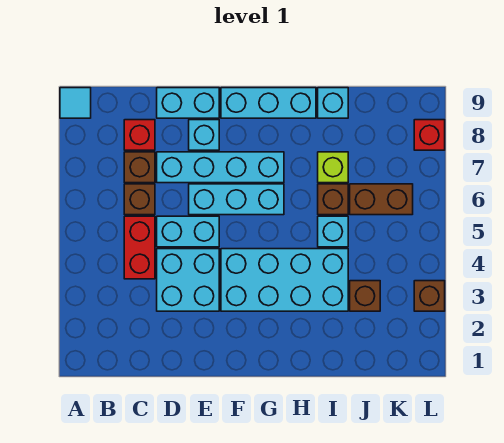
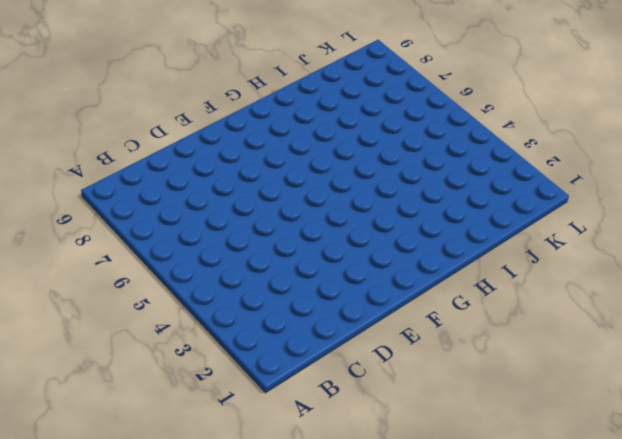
none -> cyan 1x1 tile [60,88,91,118]
none -> red 1x2 brick [124,216,155,279]
none -> brown 1x1 brick [124,184,155,215]

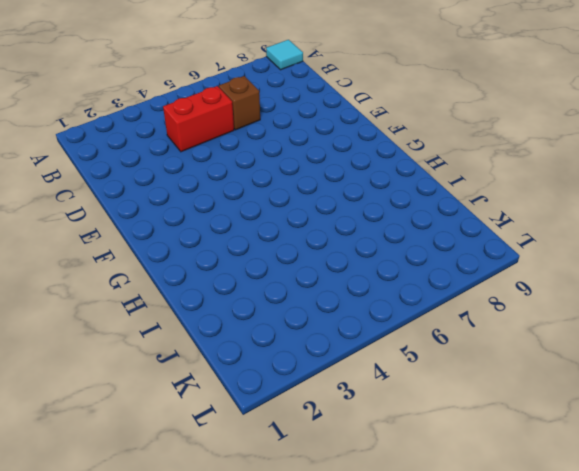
none -> brown 1x1 brick [124,152,155,183]
none -> red 1x1 brick [124,120,155,150]
none -> cyan 2x2 brick [157,249,219,311]

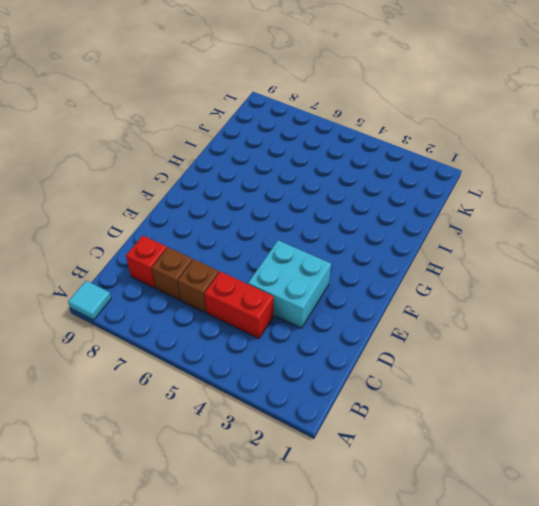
none -> cyan 1x2 brick [157,216,219,247]
none -> cyan 1x4 brick [157,152,284,183]
none -> cyan 1x2 brick [157,88,219,118]

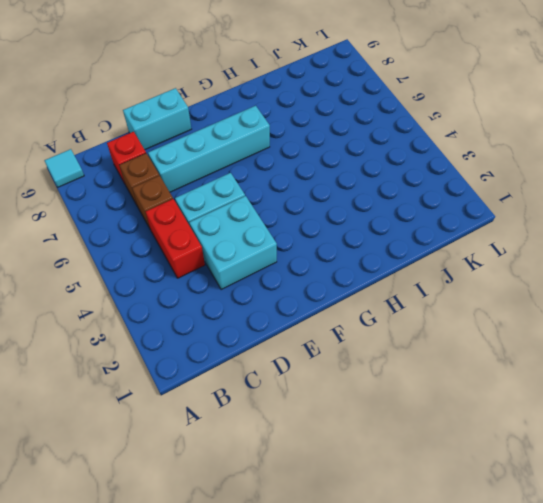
none -> cyan 1x3 brick [189,184,284,215]
none -> cyan 1x1 brick [189,120,219,150]
none -> cyan 2x4 brick [221,249,348,311]

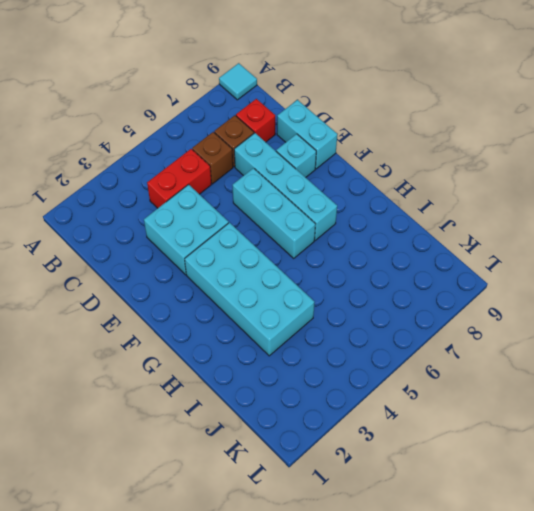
none -> cyan 1x2 brick [157,216,219,247]
none -> cyan 1x3 brick [221,88,316,118]
none -> cyan 1x1 brick [318,216,348,247]

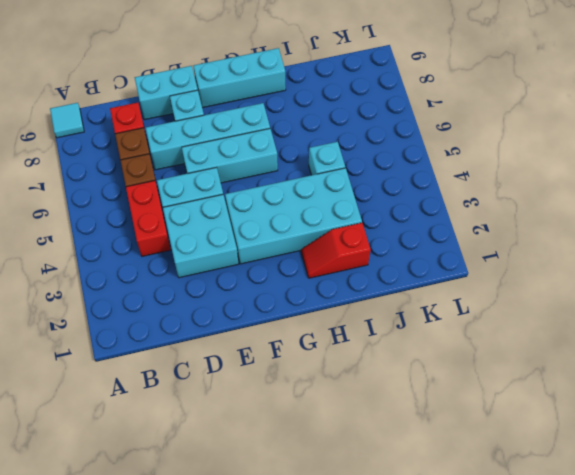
red 1x2 slope [301,223,371,278] -> none
none -> brown 1x1 brick [318,184,348,215]
none -> lime 1x1 brick [318,152,348,183]
none -> cyan 1x1 brick [318,88,348,118]

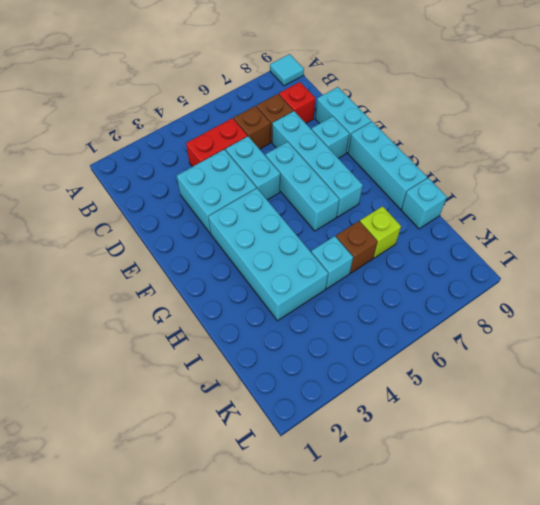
none -> brown 1x1 brick [350,281,380,311]
none -> brown 1x2 brick [350,184,413,215]
none -> brown 1x1 brick [414,281,445,311]

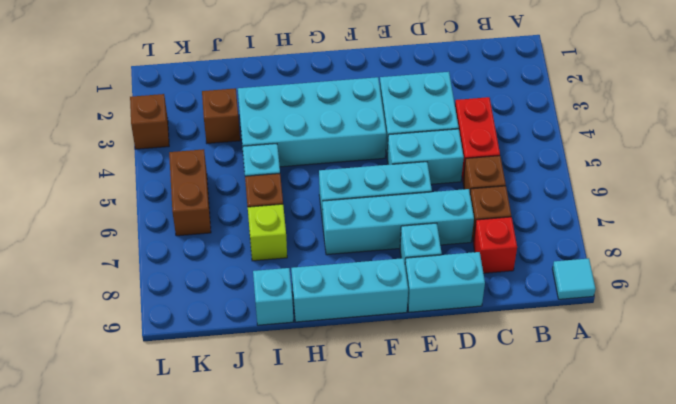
brown 1x2 brick [169,149,211,236] -> brown 1x2 brick turned to [350,184,413,215]
none -> red 1x1 brick [414,120,445,150]

